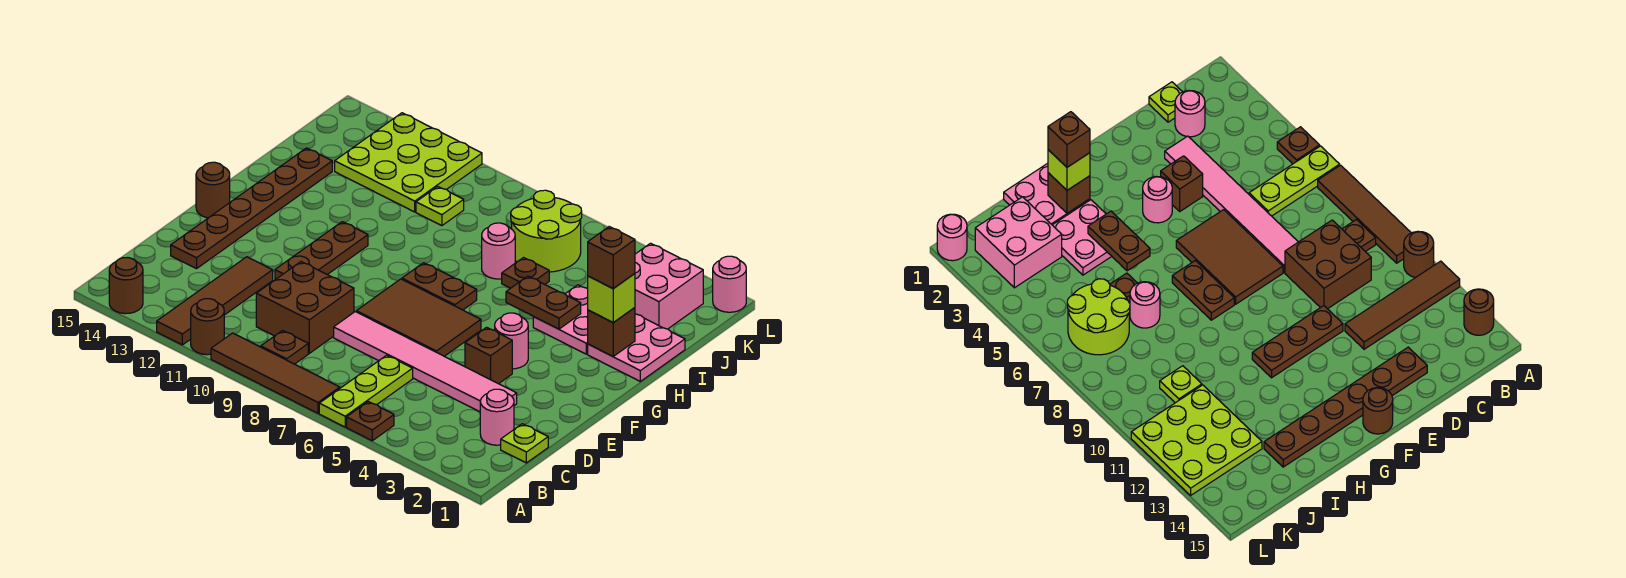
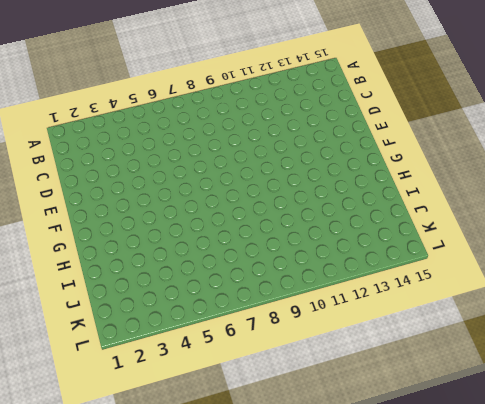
none -> brown 1x1 plate [347,402,394,441]
none -> lime 1x3 plate [319,355,413,427]
none -> brown 1x4 tile [211,333,340,413]
none -> brown 1x1 round brick [191,299,224,355]

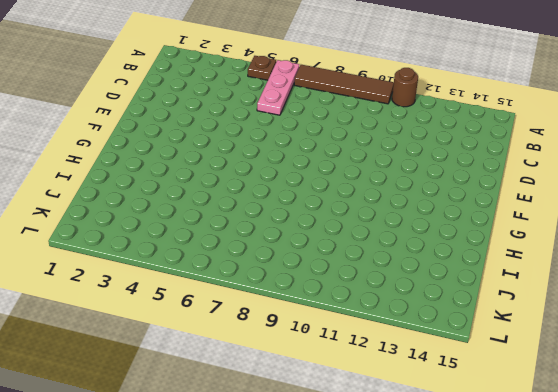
pink 1x3 plate [257,60,299,115] -> lime 1x3 plate [319,355,413,427]
none -> brown 1x4 tile [157,257,273,345]
none -> brown 1x1 round brick [109,258,143,314]
none -> brown 1x1 plate [261,331,308,364]
none -> lime 1x1 plate [501,424,548,463]

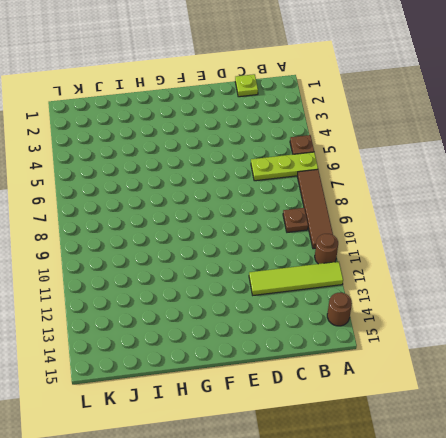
lime 1x4 tile [249,261,343,295] -> brown 1x4 tile [157,257,273,345]
none -> pink 1x1 round brick [480,389,514,445]
none -> brown 2x2 brick [256,262,354,353]
none -> pink 1x6 tile [334,312,517,412]
none -> brown 1x6 plate [171,148,332,269]

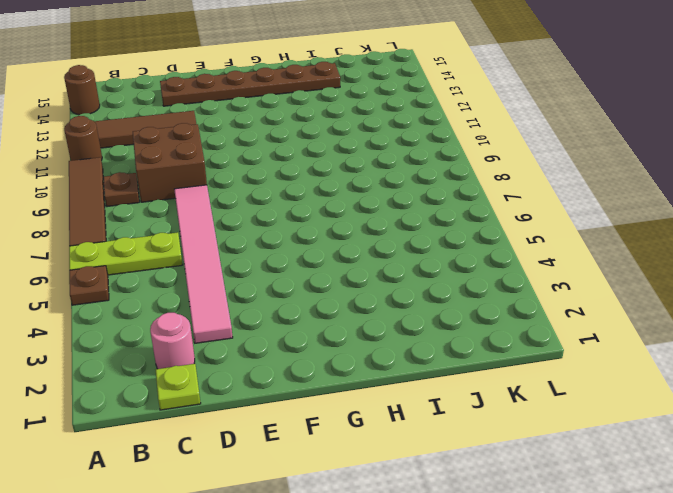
none -> brown 1x1 brick [465,327,512,384]
none -> brown 2x3 tile [356,279,481,356]
none -> brown 1x3 plate [275,222,368,280]
none -> pink 1x1 round brick [495,313,528,369]

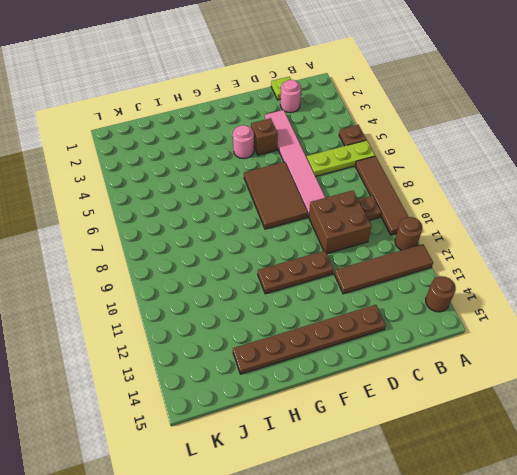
none -> brown 1x1 round brick [196,162,230,218]
none -> brown 1x2 plate [402,263,477,310]
none -> pink 2x2 plate [588,314,685,381]
none -> pink 2x2 plate [533,285,588,354]

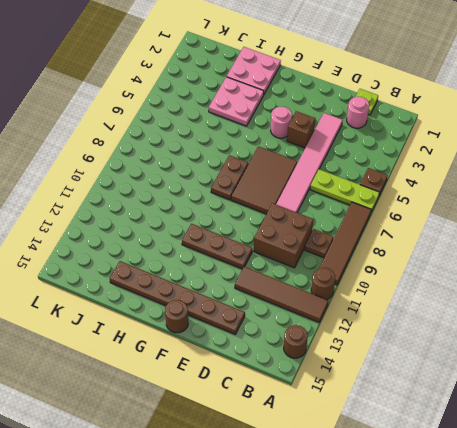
none -> brown 1x1 plate [502,258,549,288]
none -> pink 1x1 round brick [482,223,515,279]
none -> pink 2x2 brick [635,243,703,329]
none -> lime 2x2 round brick [511,190,582,272]

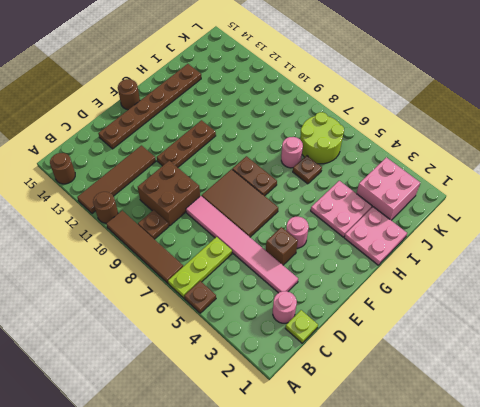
none -> lime 1x1 plate [416,187,464,226]
none -> lime 3x3 plate [335,113,482,212]
none -> pink 1x1 round brick [713,256,746,312]
none -> brown 1x1 brick [588,308,635,356]

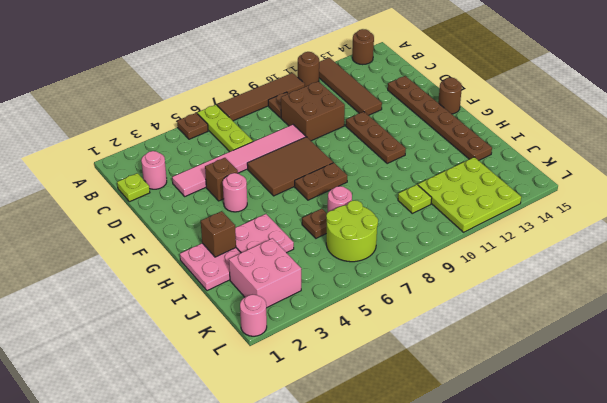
none -> brown 1x2 plate [506,276,581,329]
none -> lime 1x1 brick [588,274,635,323]
none -> brown 1x1 brick [588,227,635,289]

